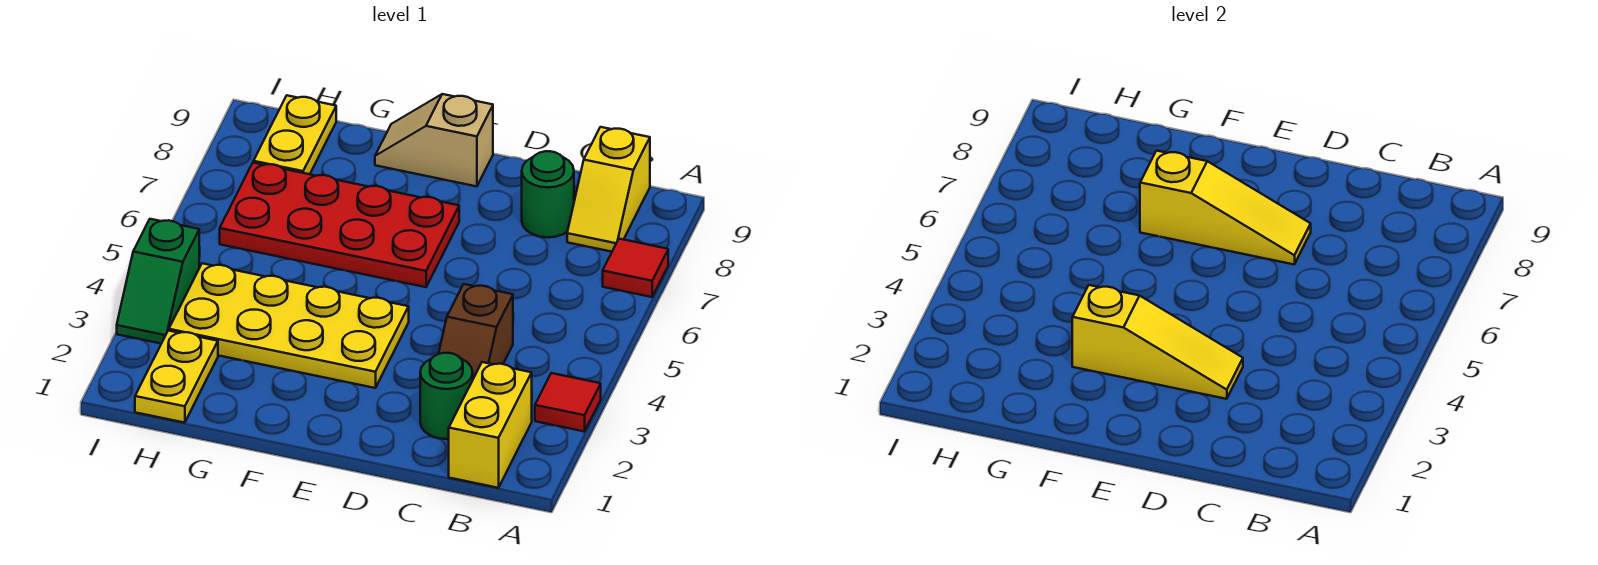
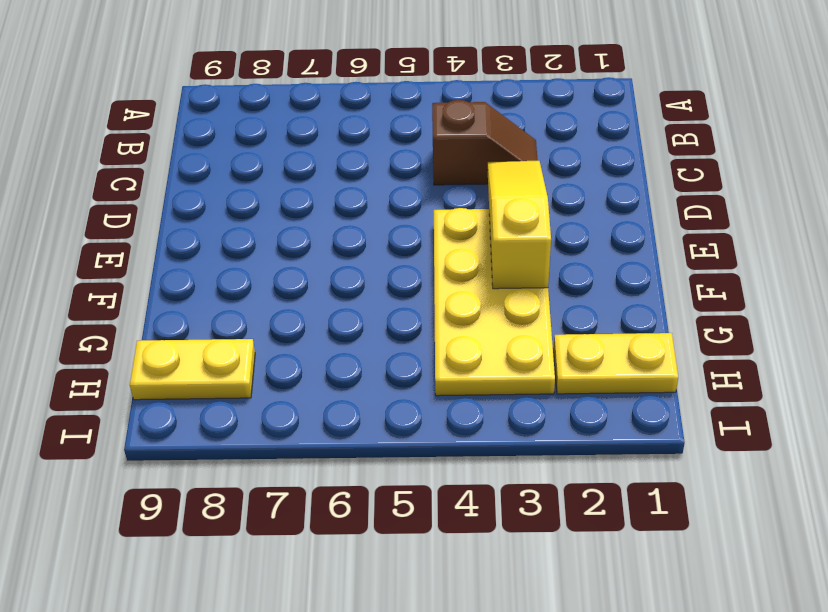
none -> red 1x1 tile [535,373,601,432]
none -> red 1x1 tile [603,239,668,297]
none -> yellow 1x2 brick [449,362,532,488]

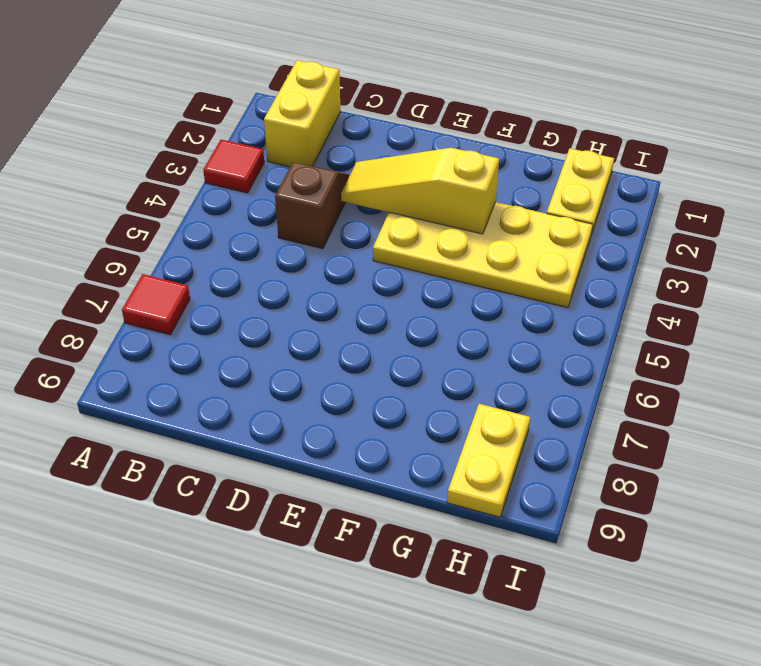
none -> yellow 1x2 slope [567,127,650,252]
none -> green 1x1 round brick [420,353,473,439]
none -> green 1x1 round brick [522,151,574,238]

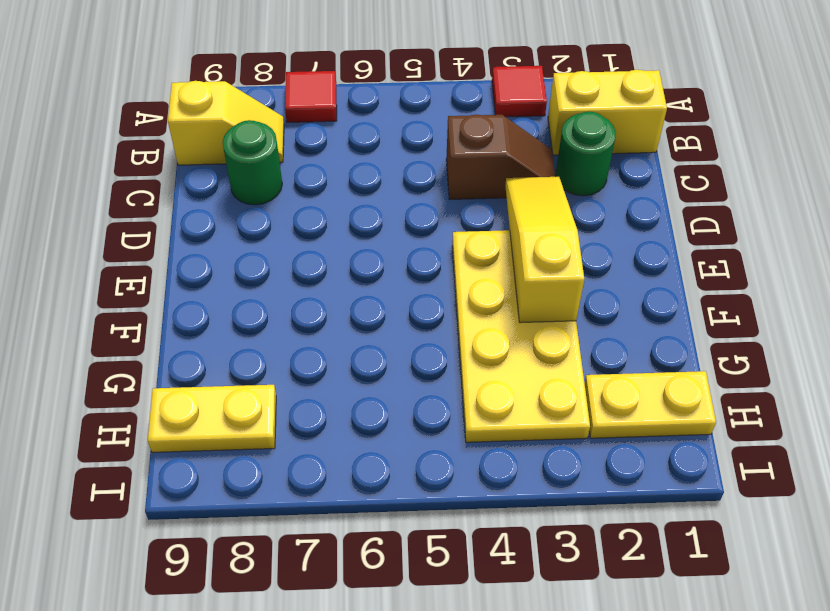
none -> red 2x4 plate [220,163,459,287]
none -> tan 1x2 slope [375,94,493,186]
none -> green 1x2 slope [117,219,199,344]

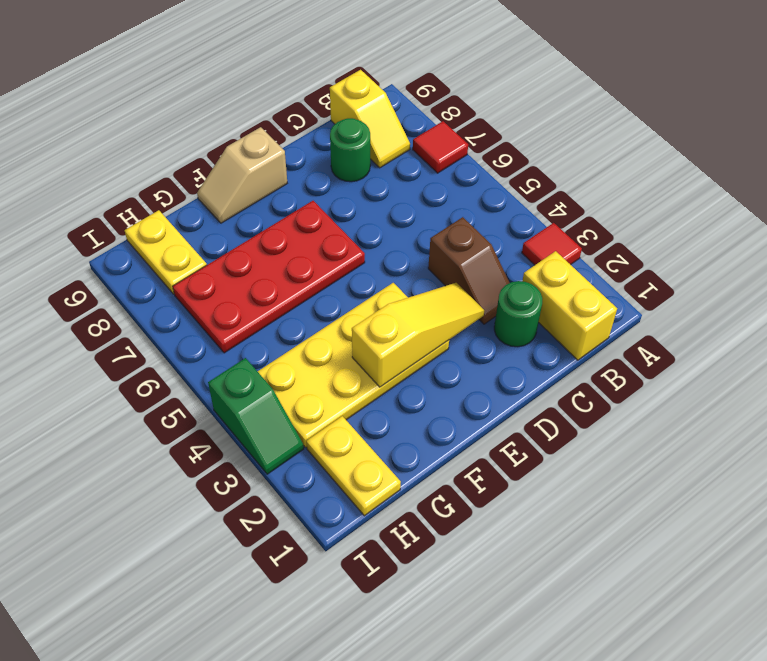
none -> yellow 1x3 slope [1140,151,1311,264]

